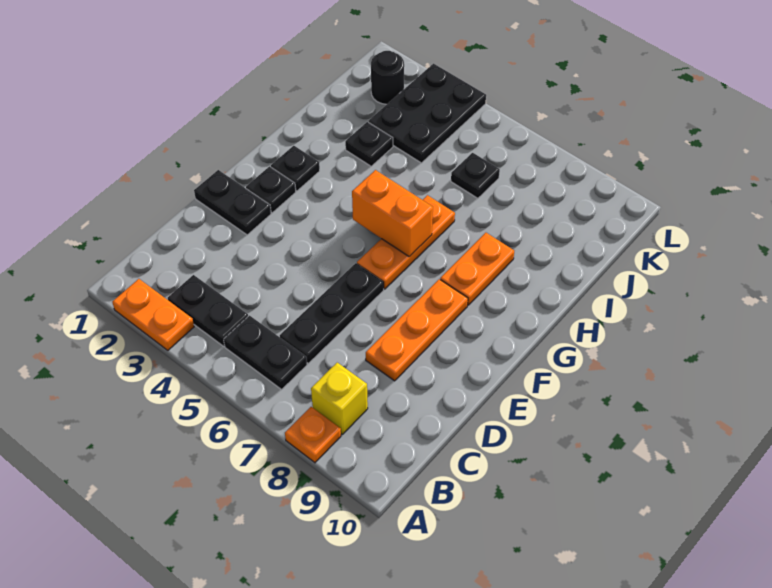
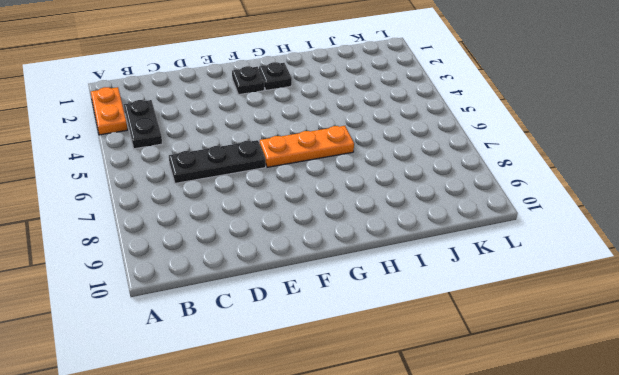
none -> orange 1x1 plate [285,407,341,463]
none -> black 1x2 plate [224,316,307,389]
none -> yellow 1x1 brick [311,363,368,434]

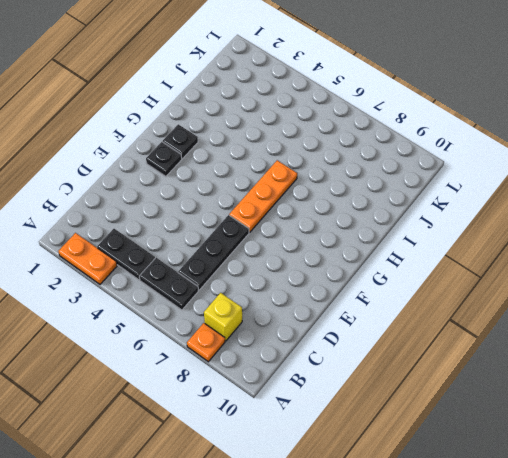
none -> orange 1x3 plate [366,279,468,381]
none -> black 1x2 plate [194,170,271,235]
none -> orange 1x2 plate [440,233,514,305]

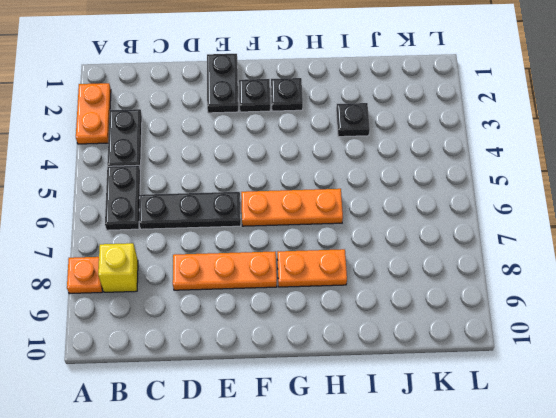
none -> black 2x3 plate [368,64,486,163]
none -> black 1x1 plate [451,153,500,198]
none -> black 1x1 round brick [371,51,404,104]

